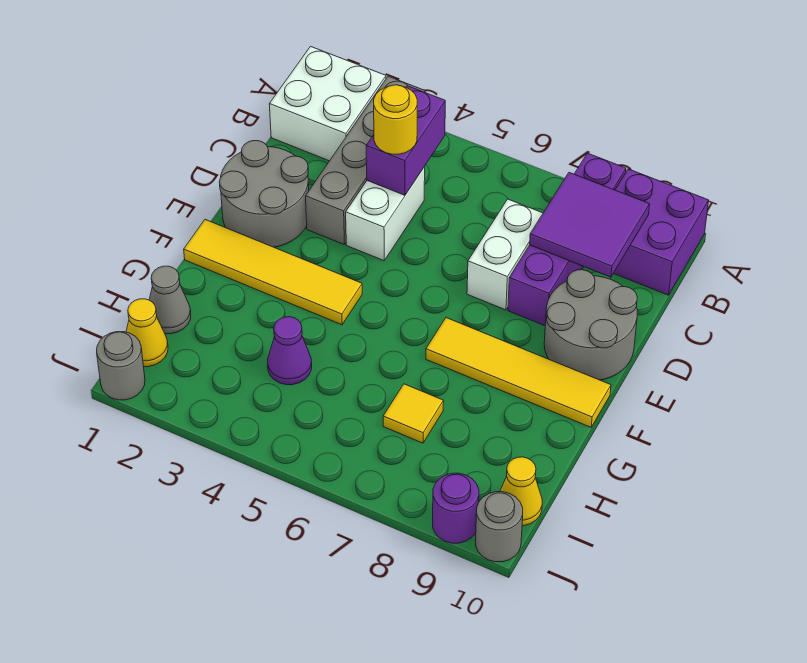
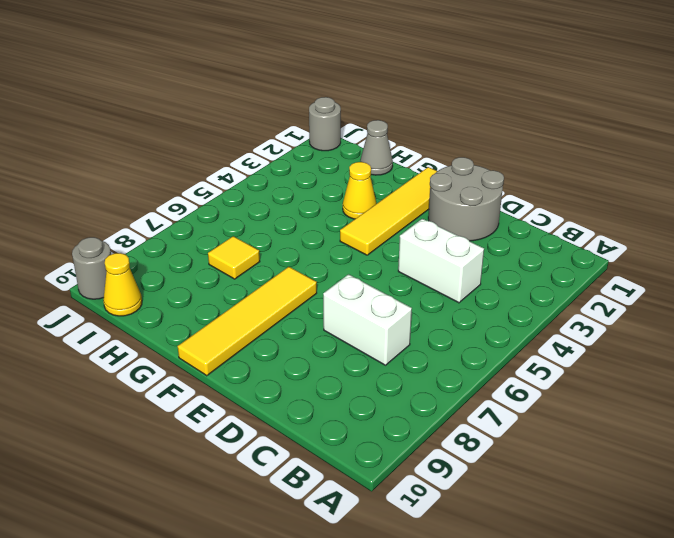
yellow 1x1 cone [343,162,377,219] -> yellow 1x1 cone moved to [126,299,168,367]
none -> white 2x2 brick [269,46,386,161]
none -> grey 1x4 brick [306,76,425,245]
none -> purple 1x4 brick [508,153,626,326]

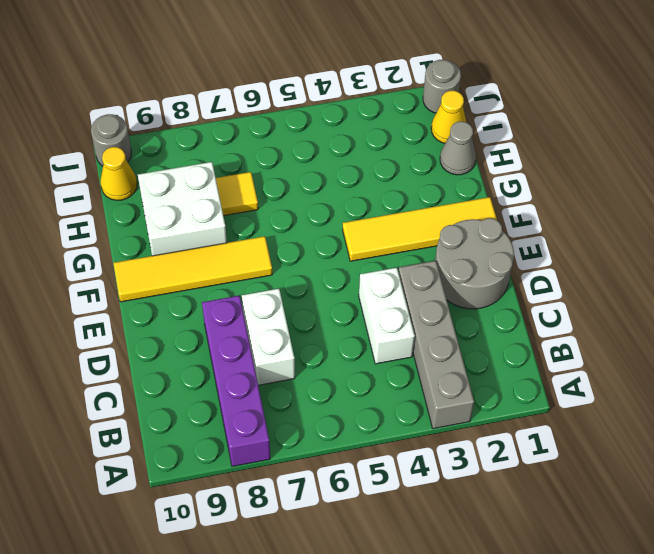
white 2x2 brick [138,162,227,256] -> white 2x2 brick moved to [269,46,386,161]
none -> purple 2x2 brick [613,169,709,295]
none -> grey 2x2 round brick [544,270,637,380]
none -> purple 1x1 cone [268,317,312,385]

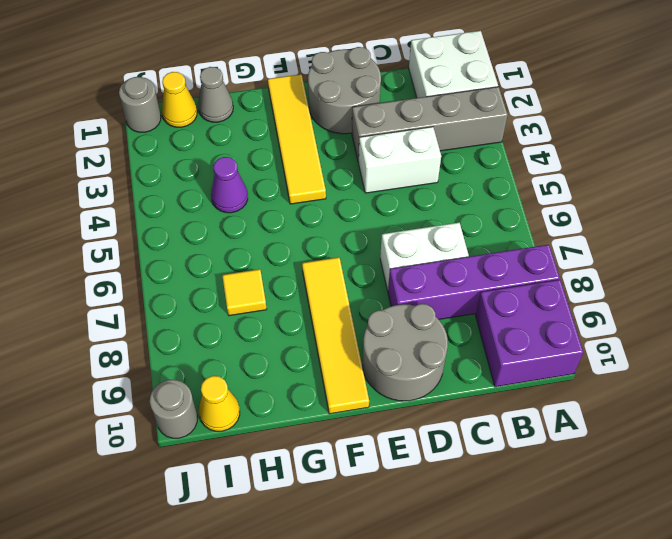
none -> purple 1x1 round brick [433,473,479,543]
none -> purple 1x2 brick [366,86,445,195]
none -> purple 2x2 tile [530,173,650,277]

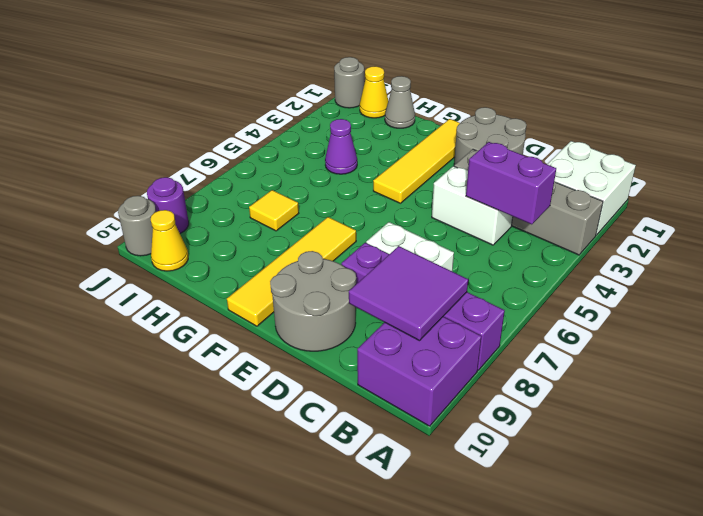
none -> yellow 1x1 round brick [374,85,417,154]

